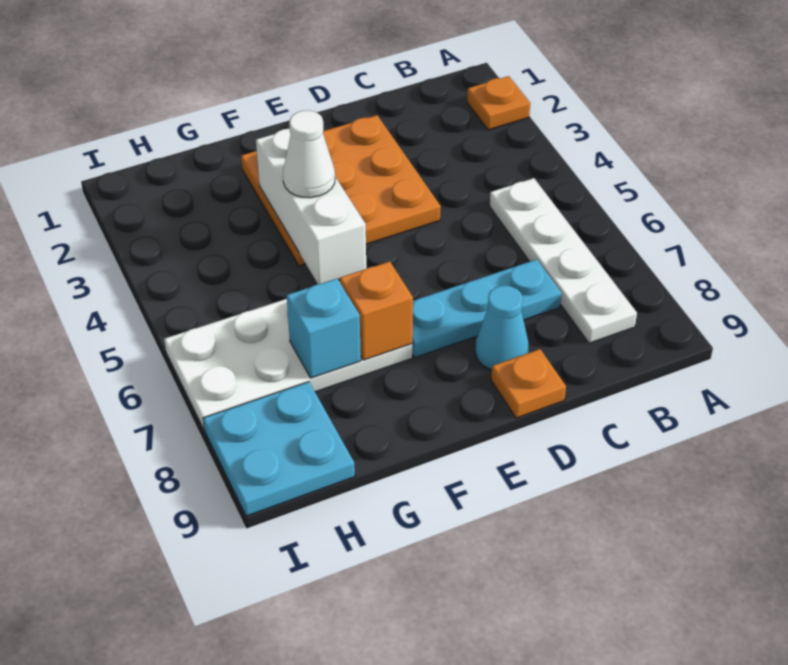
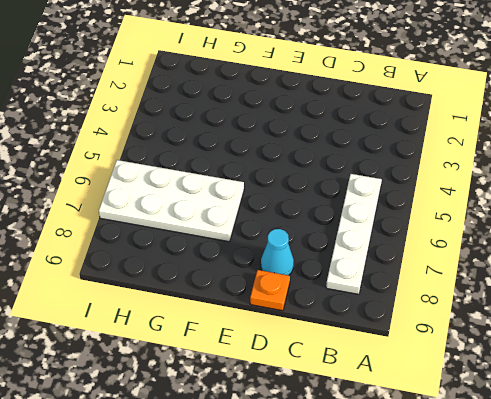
none -> orange 1x1 plate [467,76,530,130]
none -> cyan 1x3 plate [412,259,562,357]
none -> orange 3x3 plate [241,115,441,266]

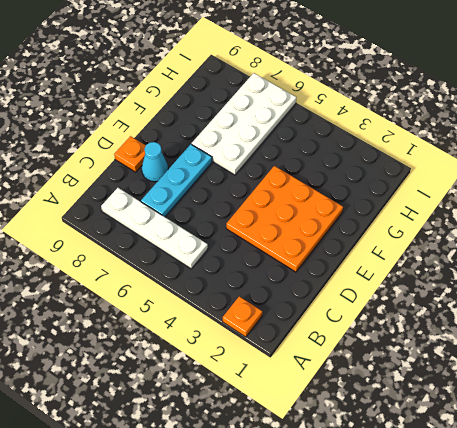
none -> cyan 2x2 plate [203,382,355,516]
none -> white 1x3 brick [256,129,366,284]
none -> orange 1x1 brick [340,262,413,360]

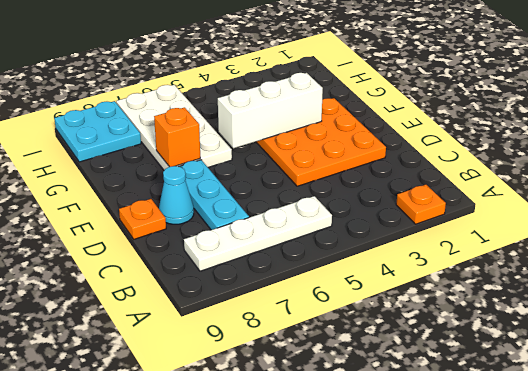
none -> cyan 1x1 brick [287,279,361,378]
none -> white 1x1 cone [283,110,335,198]

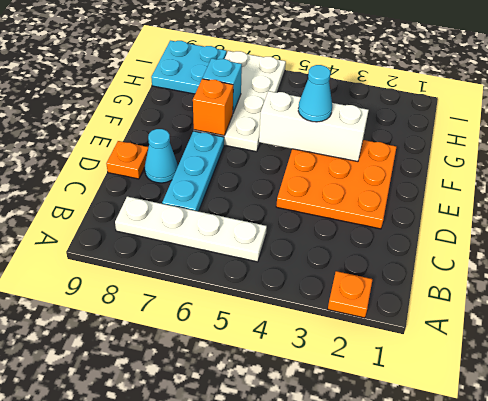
cyan 1x1 cone [298,65,332,122] -> white 1x1 cone [283,110,335,198]

